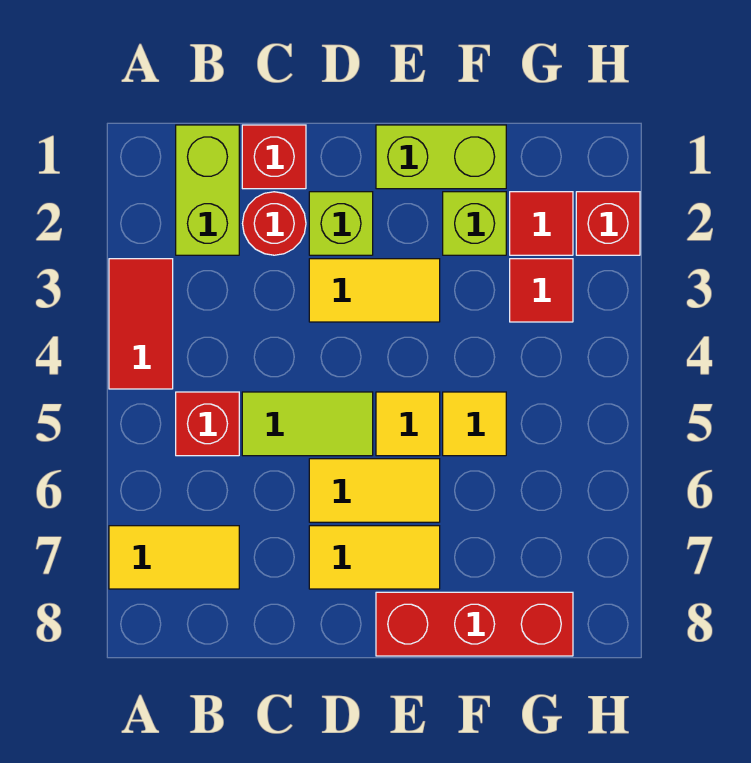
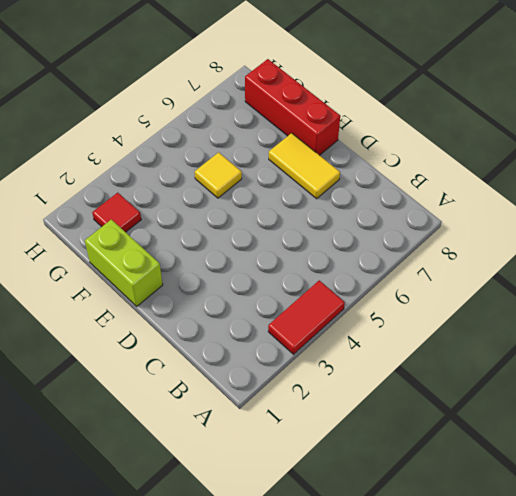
none -> yellow 1x2 tile [109,526,239,589]
none -> lime 1x2 brick [176,125,239,255]
none -> red 1x1 brick [176,392,239,456]

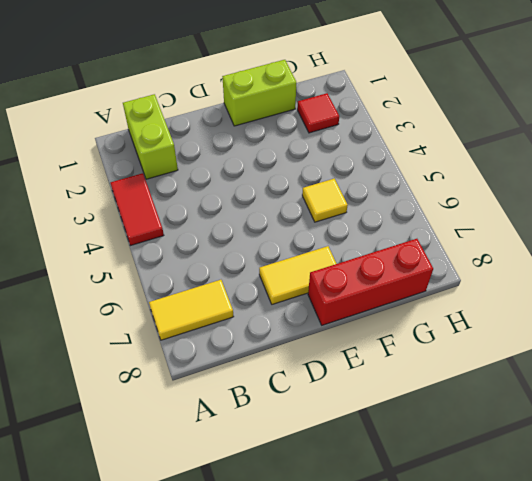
none -> red 1x1 brick [176,392,239,456]
none -> red 1x1 brick [242,125,306,189]
none -> red 1x1 round brick [243,192,306,255]

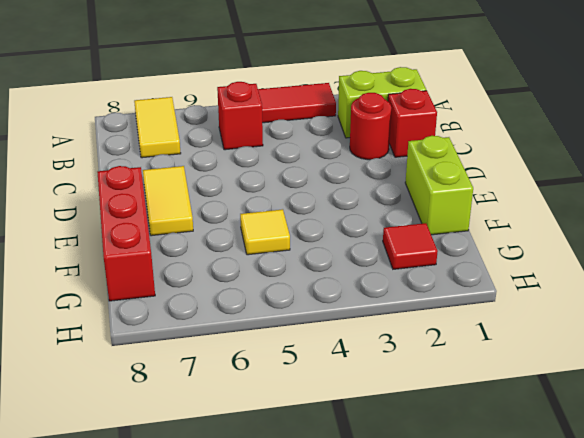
none -> lime 1x2 tile [242,392,373,456]
none -> lime 1x1 brick [309,192,373,255]
none -> yellow 1x2 tile [309,259,440,322]

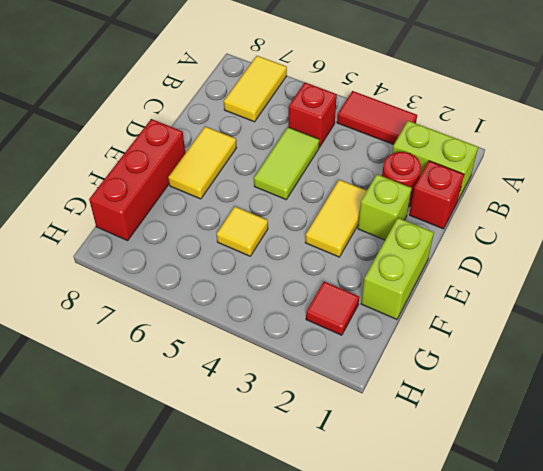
none -> yellow 1x2 tile [309,459,440,522]
none -> yellow 1x1 tile [376,392,440,456]
none -> lime 1x1 brick [443,192,506,255]

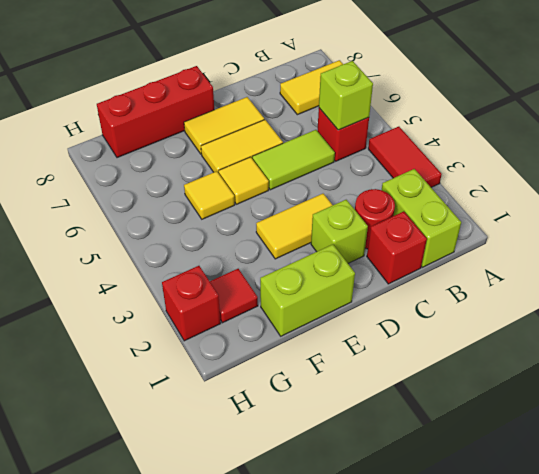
lime 1x1 brick [319,61,373,130] -> lime 1x1 brick moved to [443,192,506,255]
none -> red 1x1 tile [510,259,573,322]

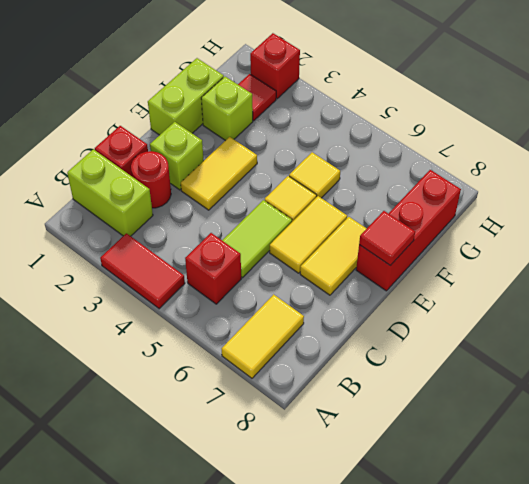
red 1x1 tile [359,211,415,265] -> red 1x1 tile moved to [510,259,573,322]

